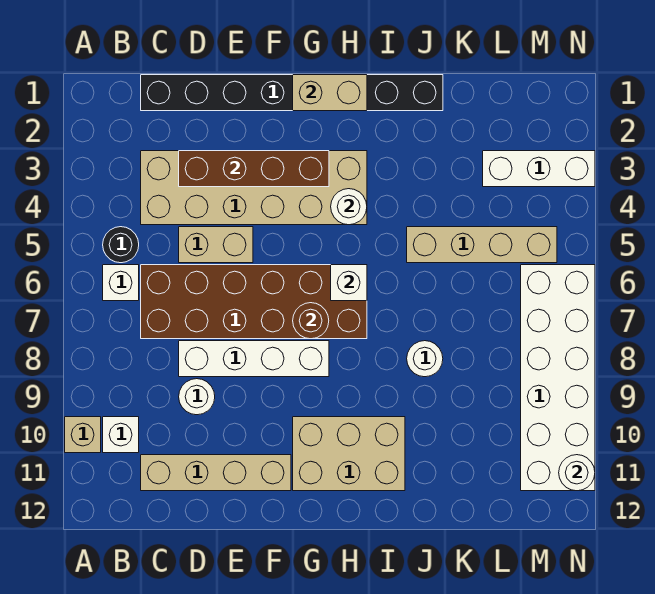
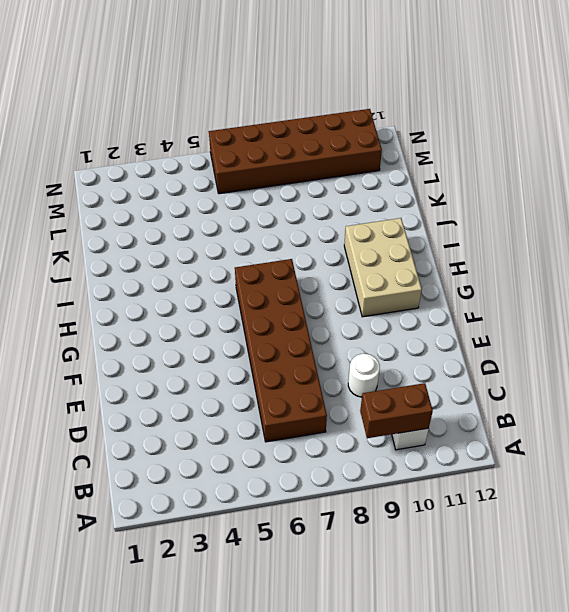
brown 1x2 brick [360,383,433,438] -> none
brown 2x6 brick [209,109,382,194] -> white 2x6 brick [521,265,595,491]
none -> tan 1x1 brick [65,417,101,453]
none -> black 1x1 round brick [103,227,139,263]
none -> white 1x1 brick [103,265,139,301]

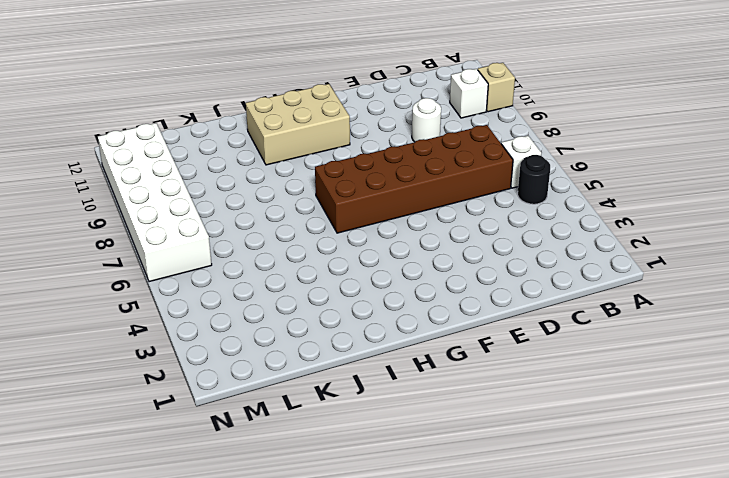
none -> black 1x8 brick [141,75,443,111]
none -> tan 2x6 brick [141,151,367,225]
none -> tan 1x4 brick [141,455,291,491]

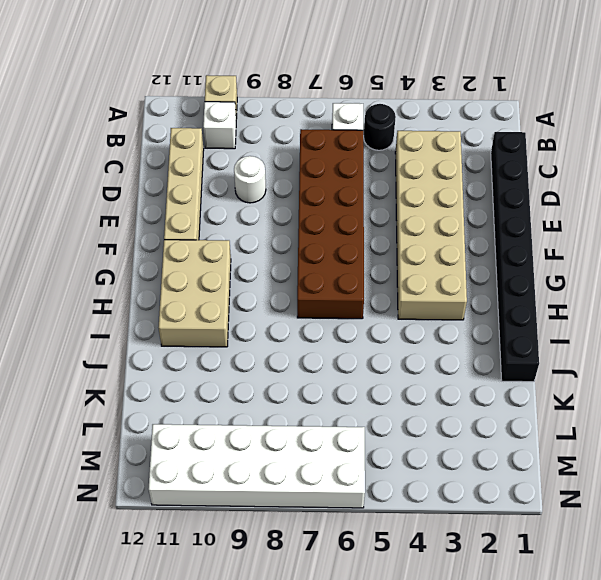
none -> tan 1x2 brick [179,227,253,263]
none -> white 1x4 brick [179,341,329,377]
none -> tan 1x4 brick [407,227,557,263]

